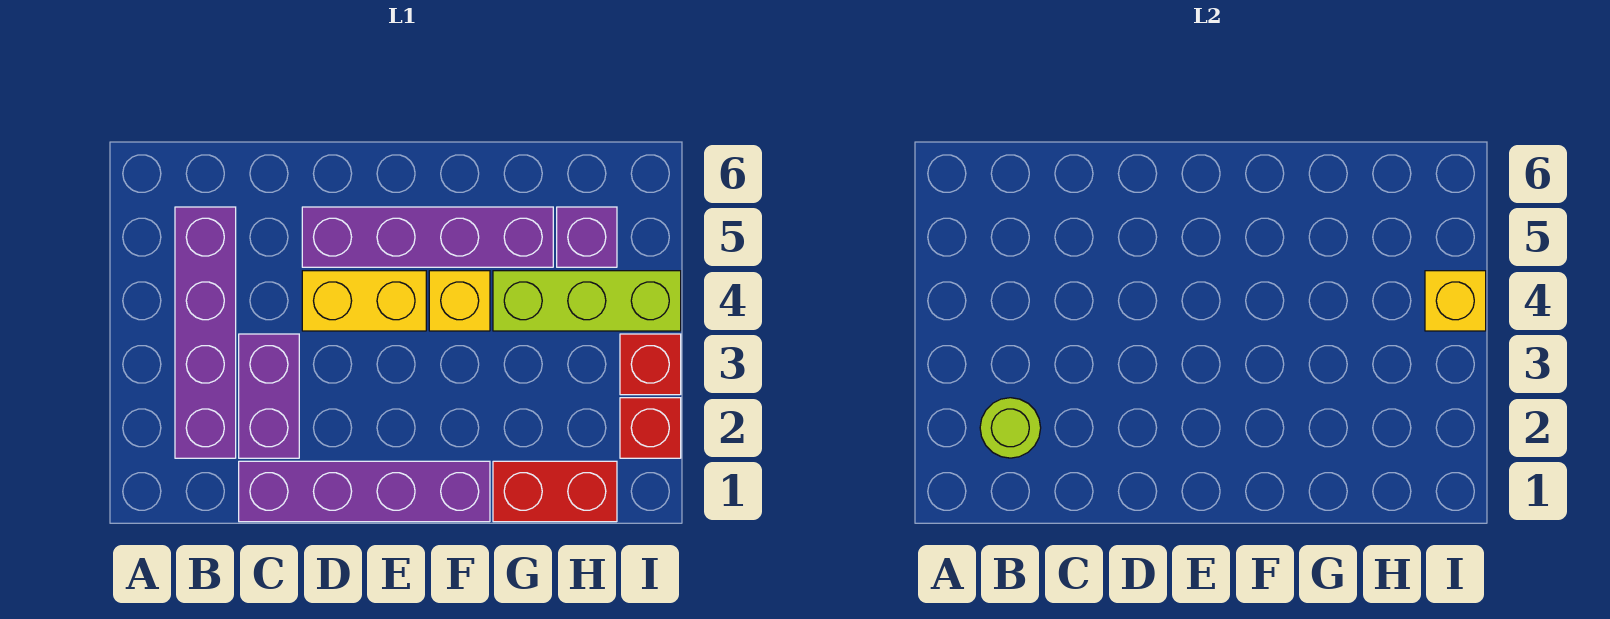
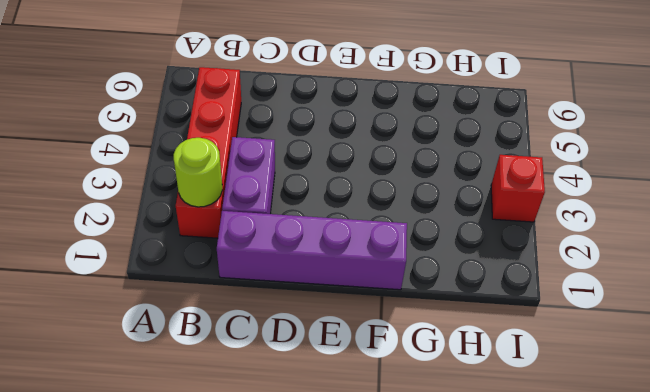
red 1x4 brick [176,67,241,238] -> purple 1x4 brick [175,207,236,458]
none -> yellow 1x2 brick [302,271,426,331]
none -> purple 1x4 brick [302,207,553,267]
none -> yellow 1x1 brick [429,271,490,331]

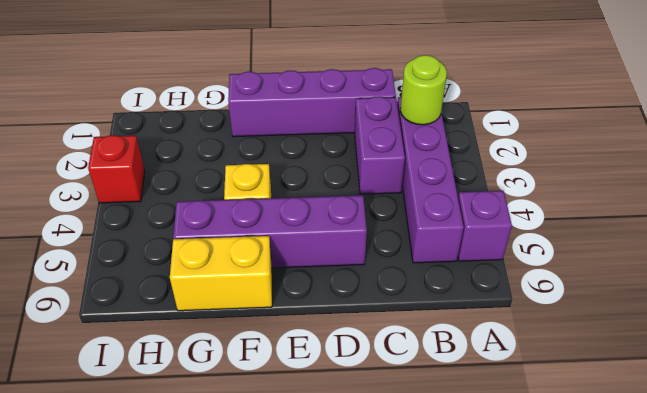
purple 1x1 brick [458,191,512,261] -> purple 1x1 brick moved to [557,207,617,267]
yellow 1x2 brick [170,236,272,311] -> yellow 1x2 brick moved to [302,271,426,331]
none -> red 1x2 brick [493,461,617,522]
none -> lime 1x3 brick [493,271,681,331]
none -> red 1x1 brick [620,398,681,458]

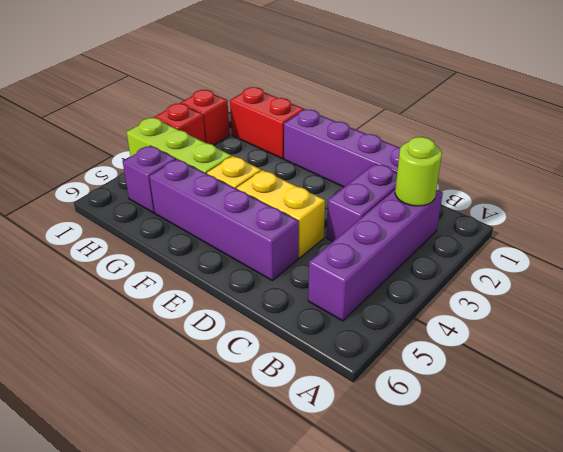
none -> yellow 1x1 brick [1425,271,1486,331]

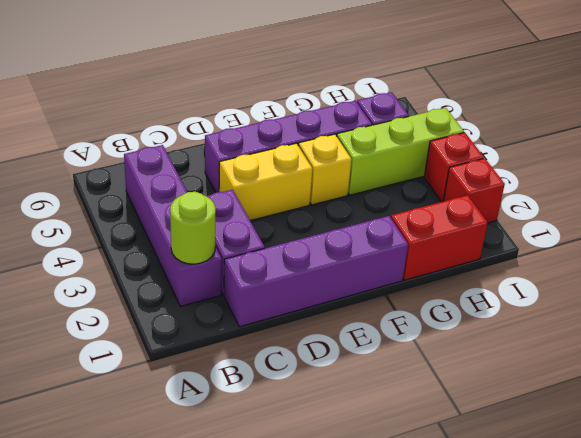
none -> yellow 1x1 brick [1425,271,1486,331]

